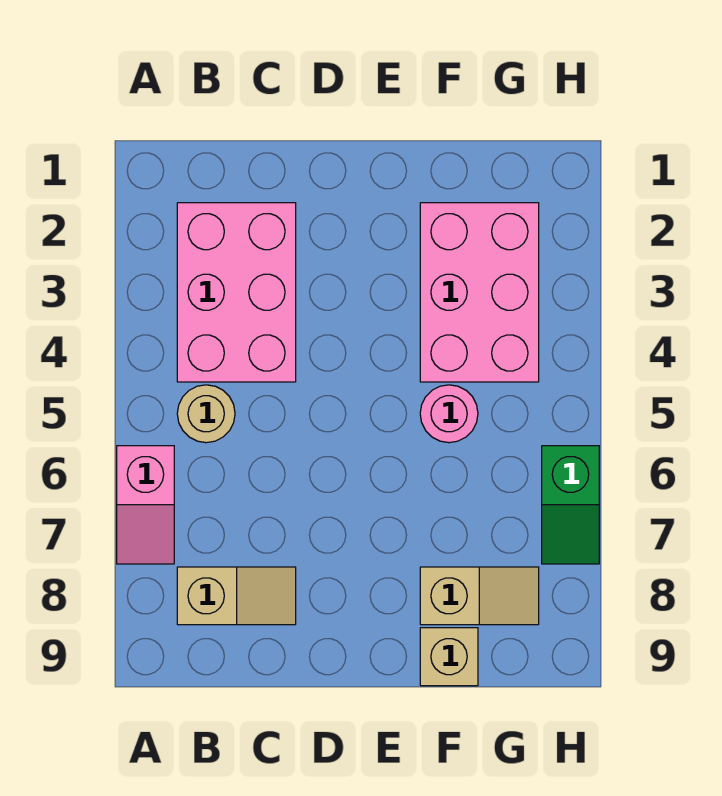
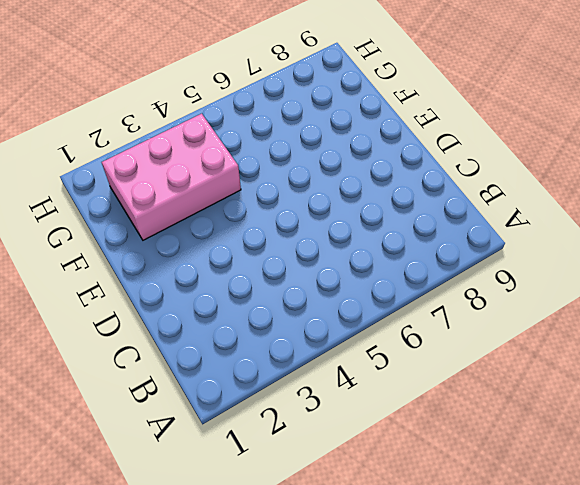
none -> pink 1x2 slope [117,446,174,564]
none -> pink 2x3 brick [177,203,296,382]

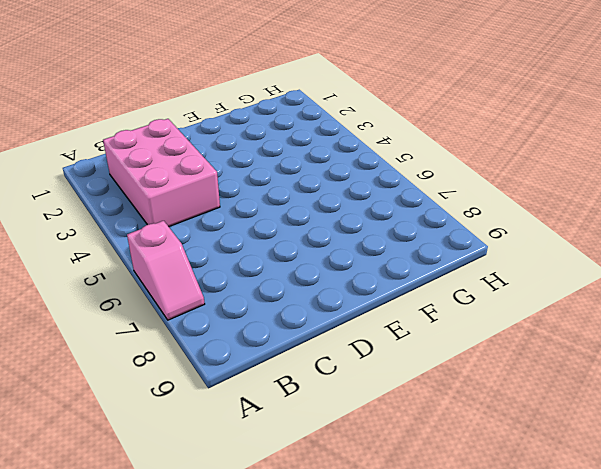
none -> tan 1x1 round brick [177,385,235,443]
none -> tan 1x2 slope [177,567,296,625]

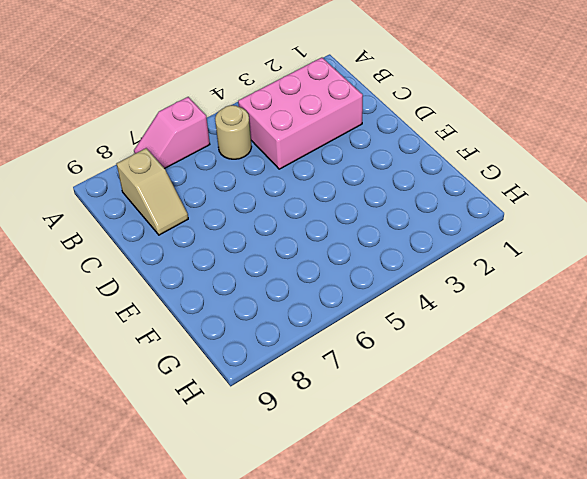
none -> pink 2x3 brick [420,203,539,382]
none -> pink 1x1 round brick [420,385,478,443]

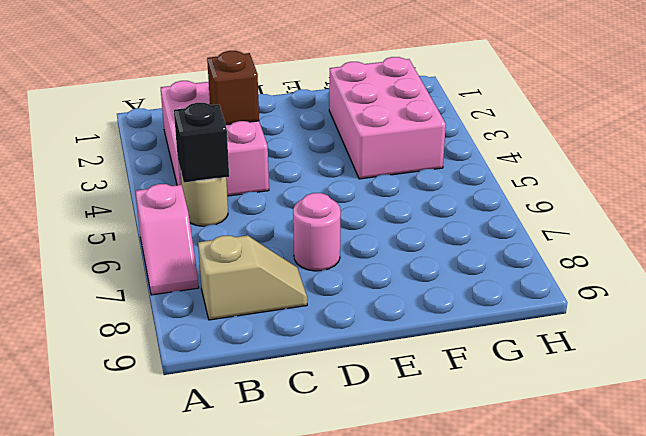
black 1x1 brick [174,103,229,182] -> none
brown 1x1 brick [207,51,259,125] -> none
pink 1x1 round brick [293,193,341,271] -> pink 1x1 round brick moved to [420,385,478,443]
none -> tan 1x2 slope [420,567,539,625]
none -> tan 1x1 brick [420,628,478,686]

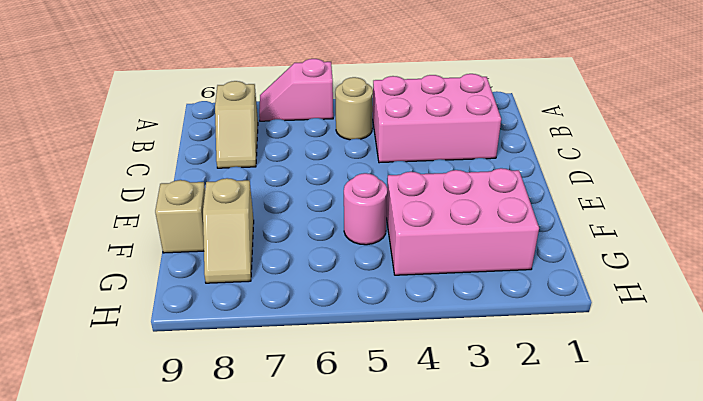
none -> green 1x2 slope [542,446,599,564]

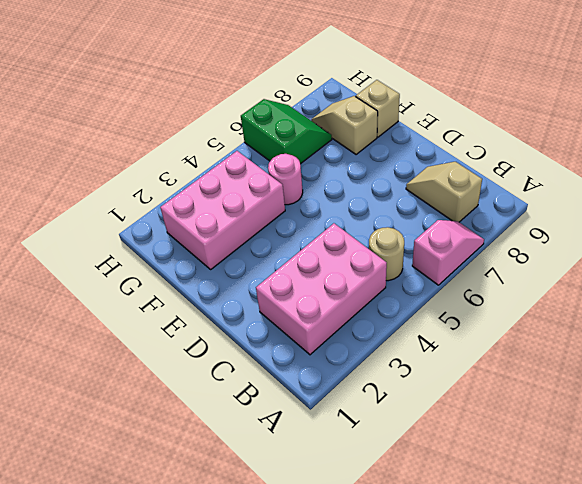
green 2x2 slope [241,99,332,164] -> green 1x2 slope [542,446,599,564]

